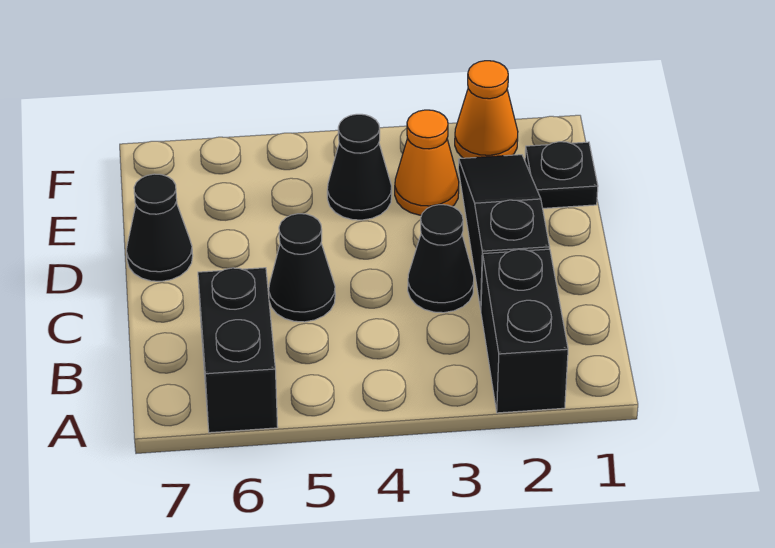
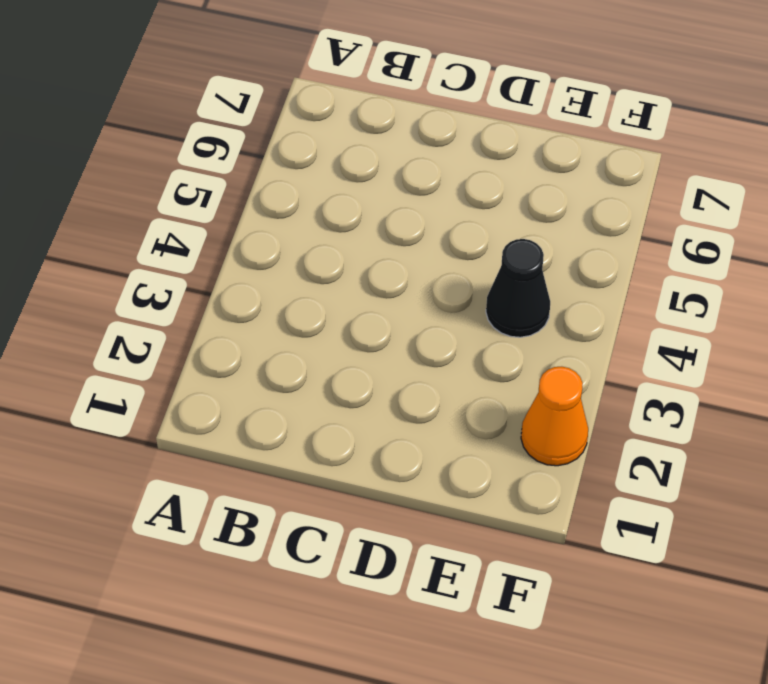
none -> black 1x2 brick [481,249,568,413]
none -> black 1x2 brick [198,268,278,433]

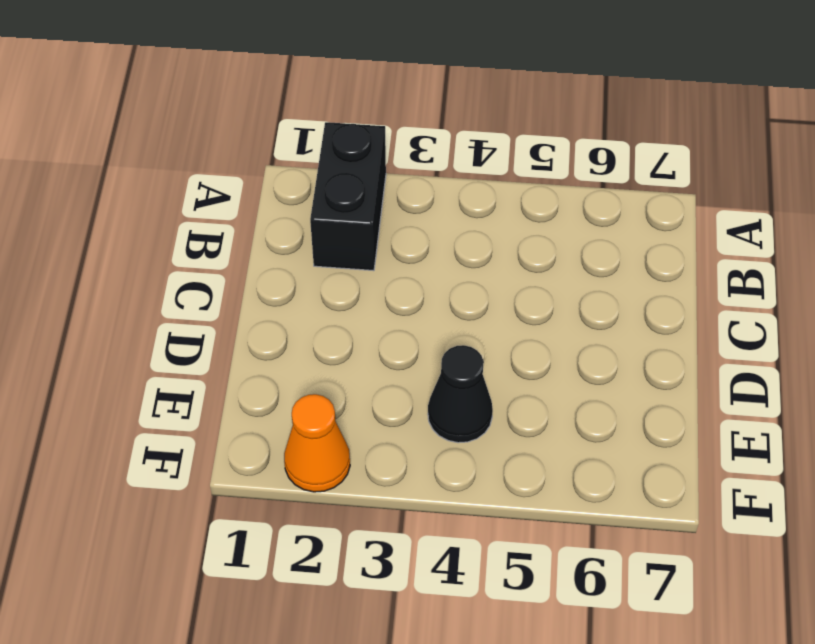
none -> black 1x2 brick [198,268,278,433]
none -> black 1x3 slope [458,155,550,309]

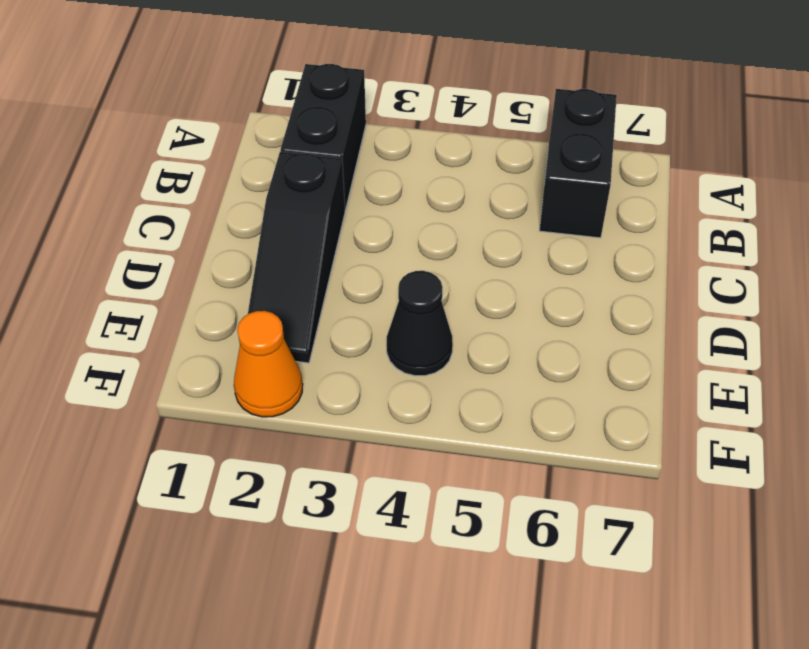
none -> black 1x1 cone [408,205,474,313]
none -> black 1x1 cone [269,214,335,322]

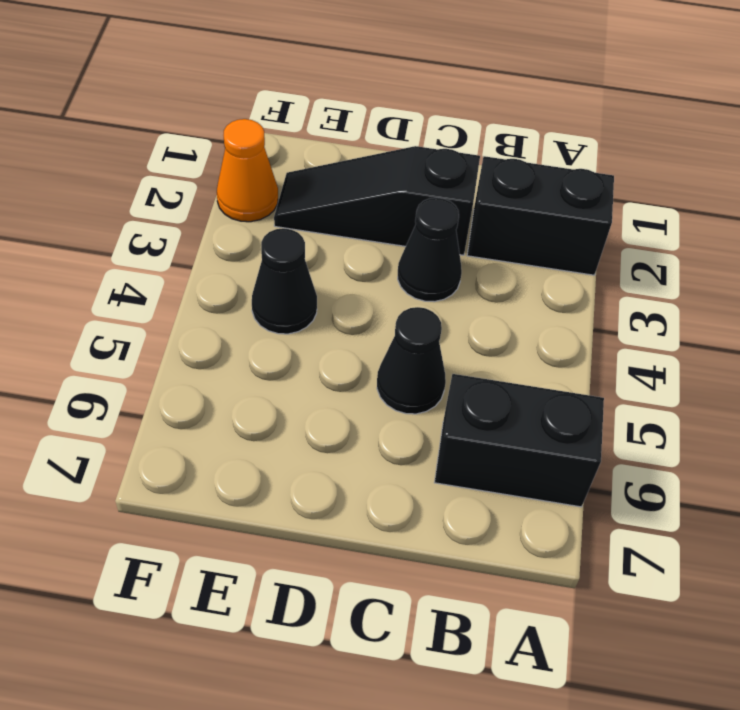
none -> black 1x1 cone [126,174,193,281]
none -> black 1x1 plate [525,142,598,208]

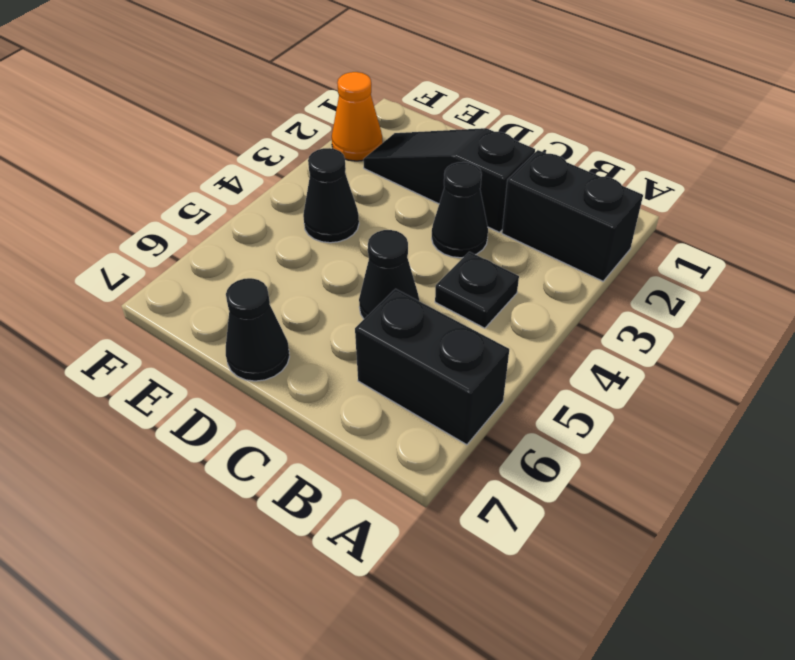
black 1x1 plate [435,252,519,328] -> black 1x1 plate moved to [525,142,598,208]
none -> orange 1x1 cone [395,110,459,215]

